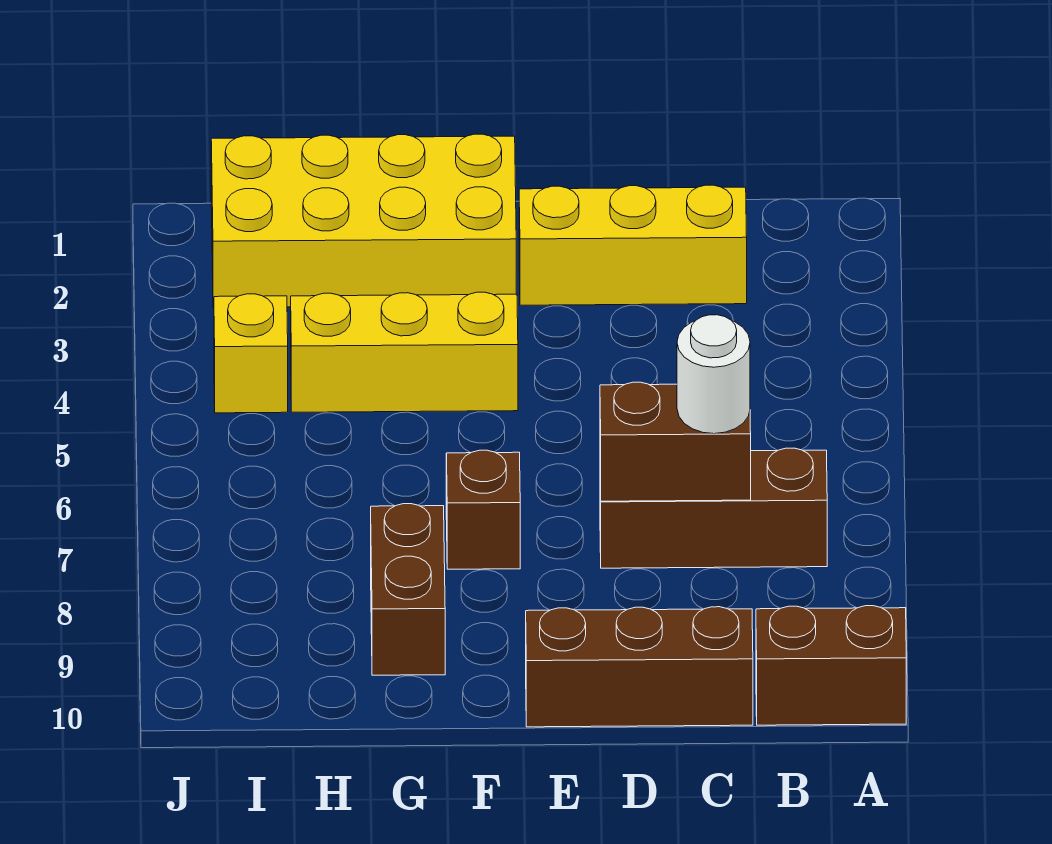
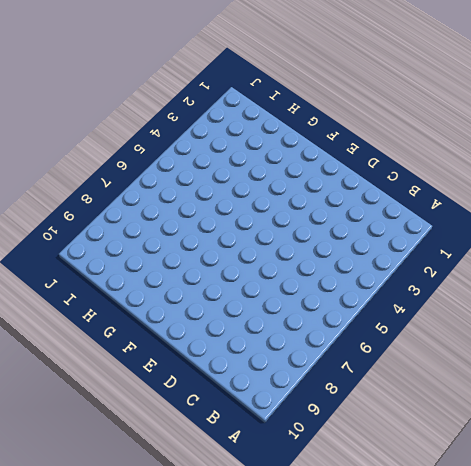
none -> brown 1x2 brick [756,606,906,725]
none -> brown 1x3 brick [600,448,827,568]

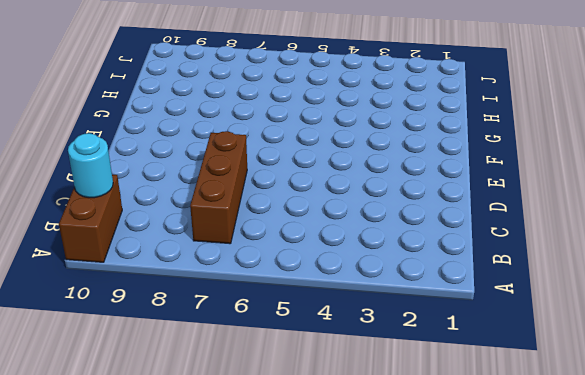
cyan 1x1 round brick [68,133,113,198] -> none
none -> yellow 1x3 brick [519,185,747,305]
none -> brown 1x3 brick [526,607,753,727]

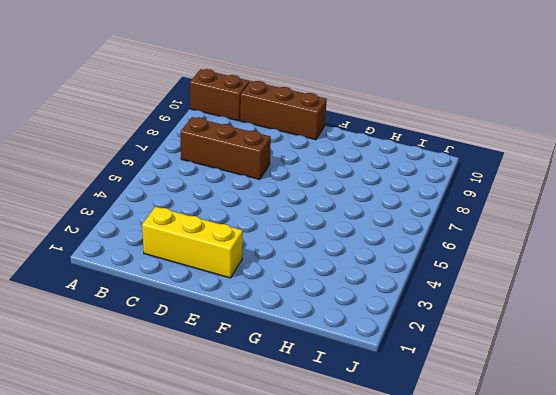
none -> yellow 2x4 brick [211,134,516,308]
none -> yellow 1x3 brick [291,292,518,412]

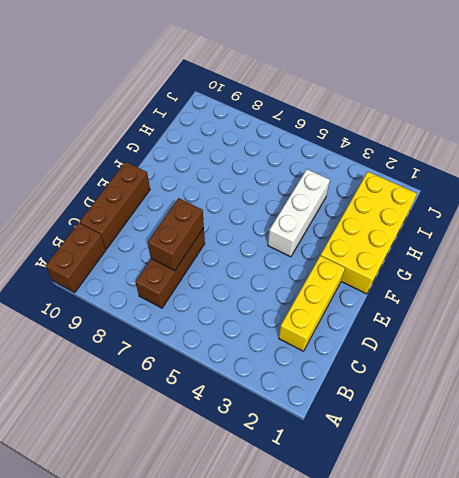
white 1x3 brick [268,169,330,257] -> yellow 1x3 brick [291,292,518,412]
none -> brown 1x1 brick [446,450,520,569]
none -> brown 1x2 brick [371,504,445,675]

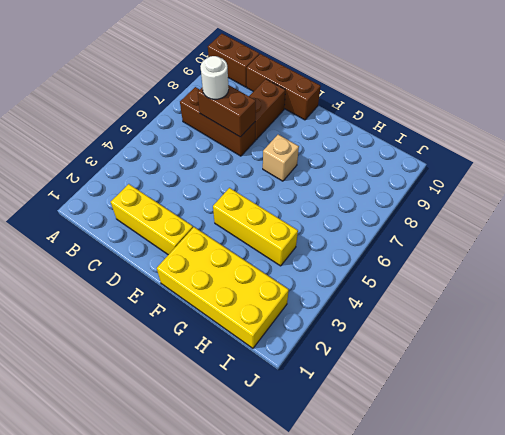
brown 1x2 brick [249,79,285,140] -> brown 1x2 brick moved to [371,504,445,675]
tan 1x1 brick [263,135,299,181] -> brown 1x1 brick [446,450,520,569]
none -> yellow 1x1 brick [214,294,288,413]

